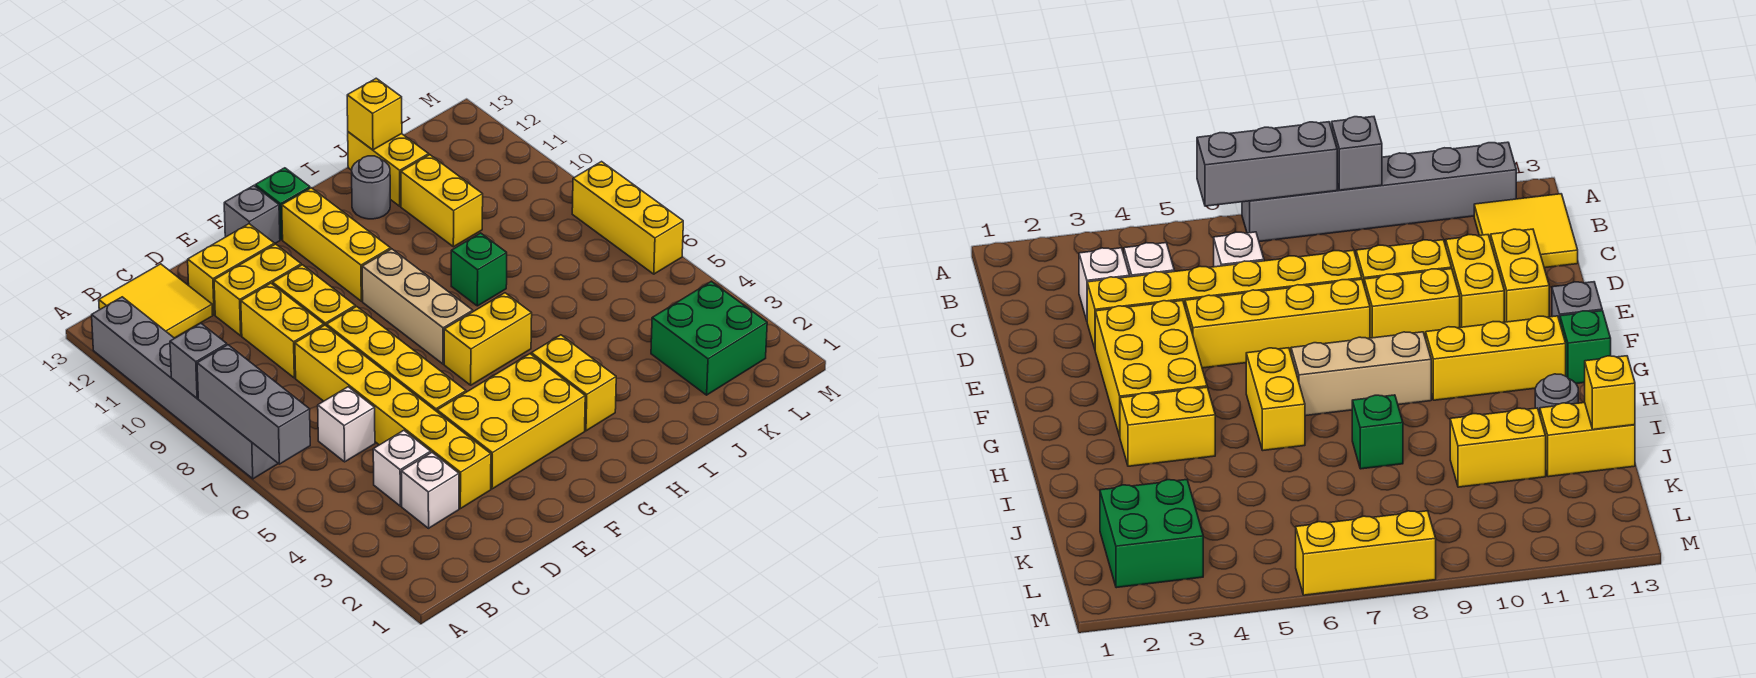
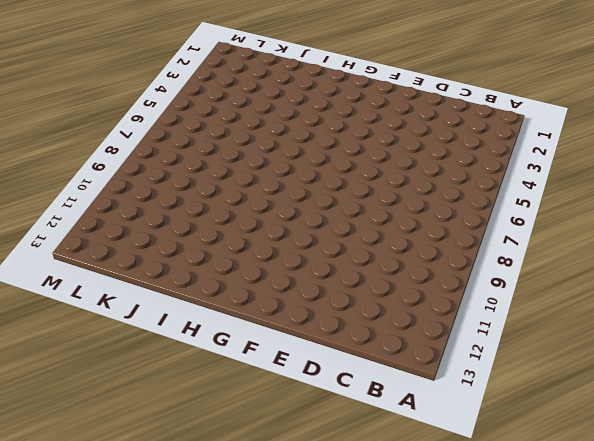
none -> grey 1x6 brick [92,297,278,479]
none -> yellow 2x2 tile [99,264,213,338]
none -> white 1x1 brick [401,453,459,528]

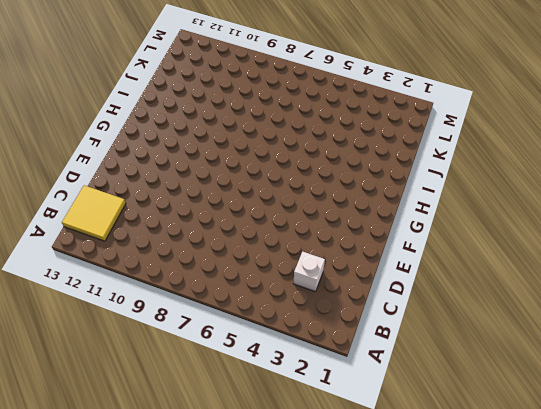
none -> grey 1x6 brick [92,297,278,479]
none -> white 1x1 brick [373,430,431,506]
none -> white 1x1 brick [318,387,375,462]

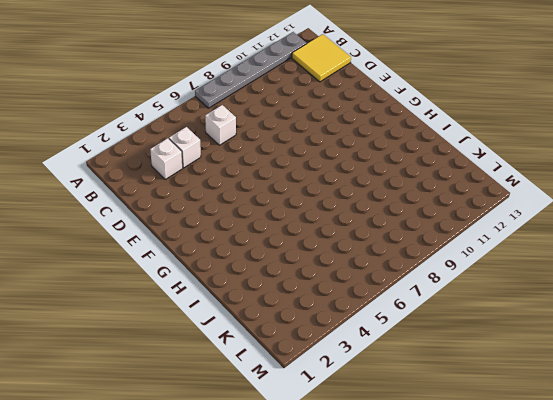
grey 1x6 plate [195,32,307,108] -> grey 1x6 brick [92,297,278,479]
none -> yellow 1x6 brick [295,325,491,509]
none -> yellow 1x2 brick [241,283,324,378]
none -> yellow 1x2 brick [214,244,301,336]

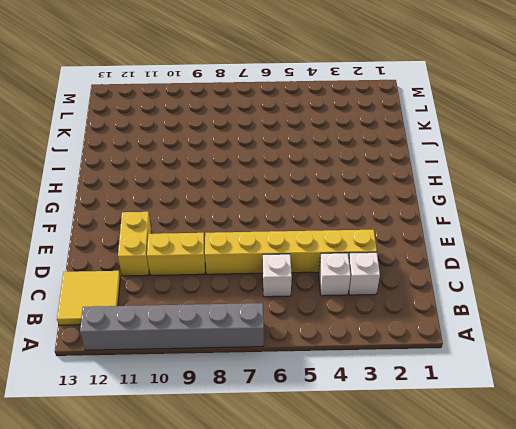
none -> yellow 1x2 brick [188,224,274,315]
none -> yellow 2x3 brick [437,354,585,489]
none -> yellow 1x4 brick [327,307,466,411]

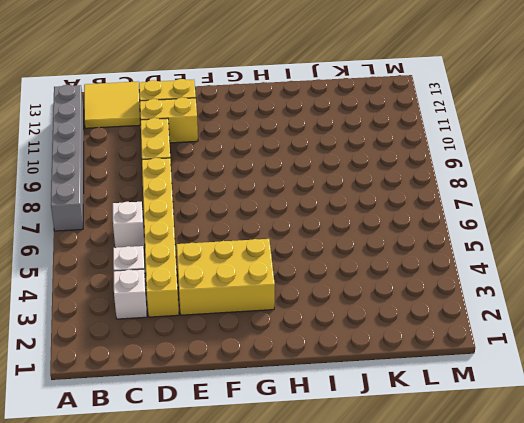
none -> yellow 1x4 brick [327,307,466,411]
none -> yellow 1x2 brick [273,265,355,326]
none -> grey 1x1 brick [224,186,280,244]

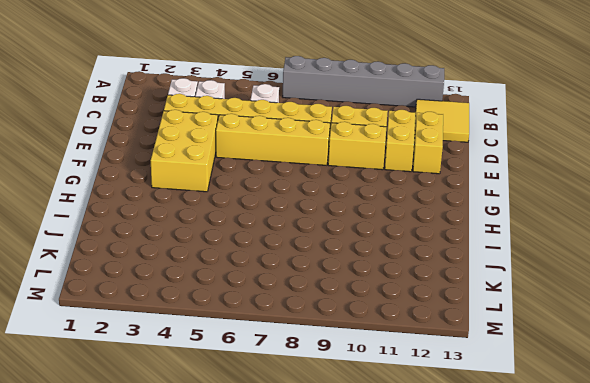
none -> grey 1x1 brick [224,186,280,244]
none -> yellow 1x2 brick [444,293,532,385]
none -> tan 1x3 brick [362,249,473,364]

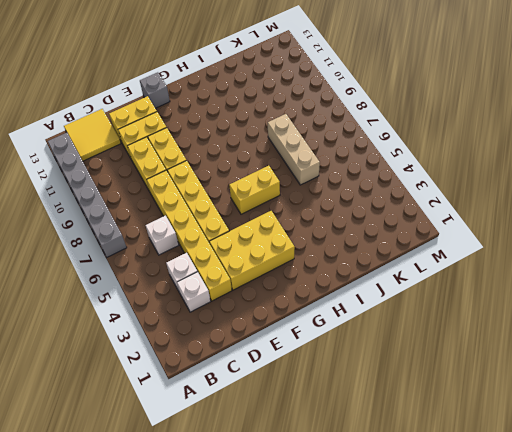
tan 1x3 brick [268,114,320,185] -> tan 1x3 brick moved to [362,249,473,364]
none -> yellow 1x3 brick [282,188,391,301]
none -> green 1x1 brick [255,168,310,240]
none -> yellow 1x2 brick [531,335,616,431]

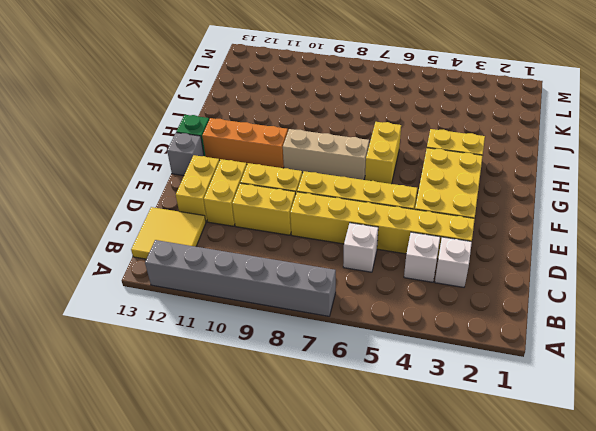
orange 1x3 brick [202,118,288,168] -> yellow 1x3 brick [282,188,391,301]
none -> green 1x1 brick [451,233,507,306]
none -> grey 1x1 round brick [352,156,390,219]
none -> yellow 1x2 brick [401,155,483,247]

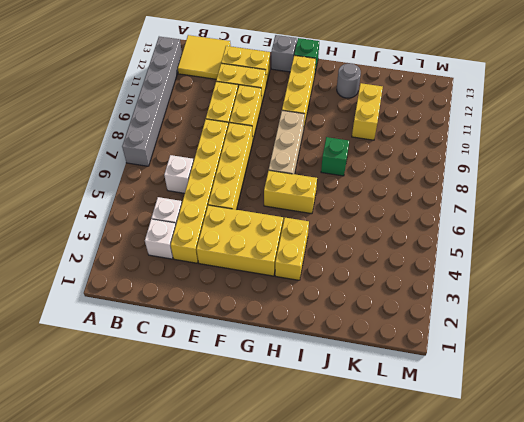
none -> yellow 1x2 brick [348,132,429,206]
none -> green 2x2 brick [651,281,767,395]
none -> yellow 1x3 brick [572,162,683,274]

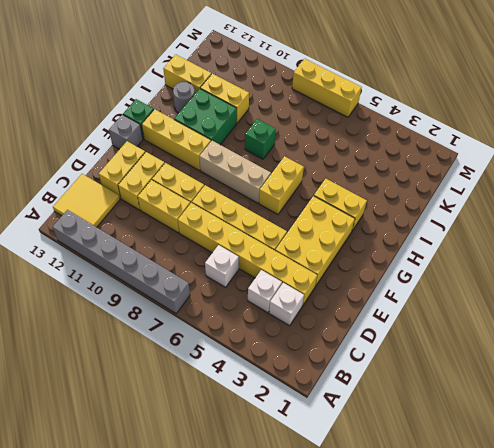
green 2x2 brick [174,89,237,144] -> green 2x2 brick moved to [651,281,767,395]
none -> grey 1x3 brick [197,345,310,464]
none -> grey 1x1 brick [170,323,227,398]
none -> yellow 1x1 brick [347,78,402,150]

